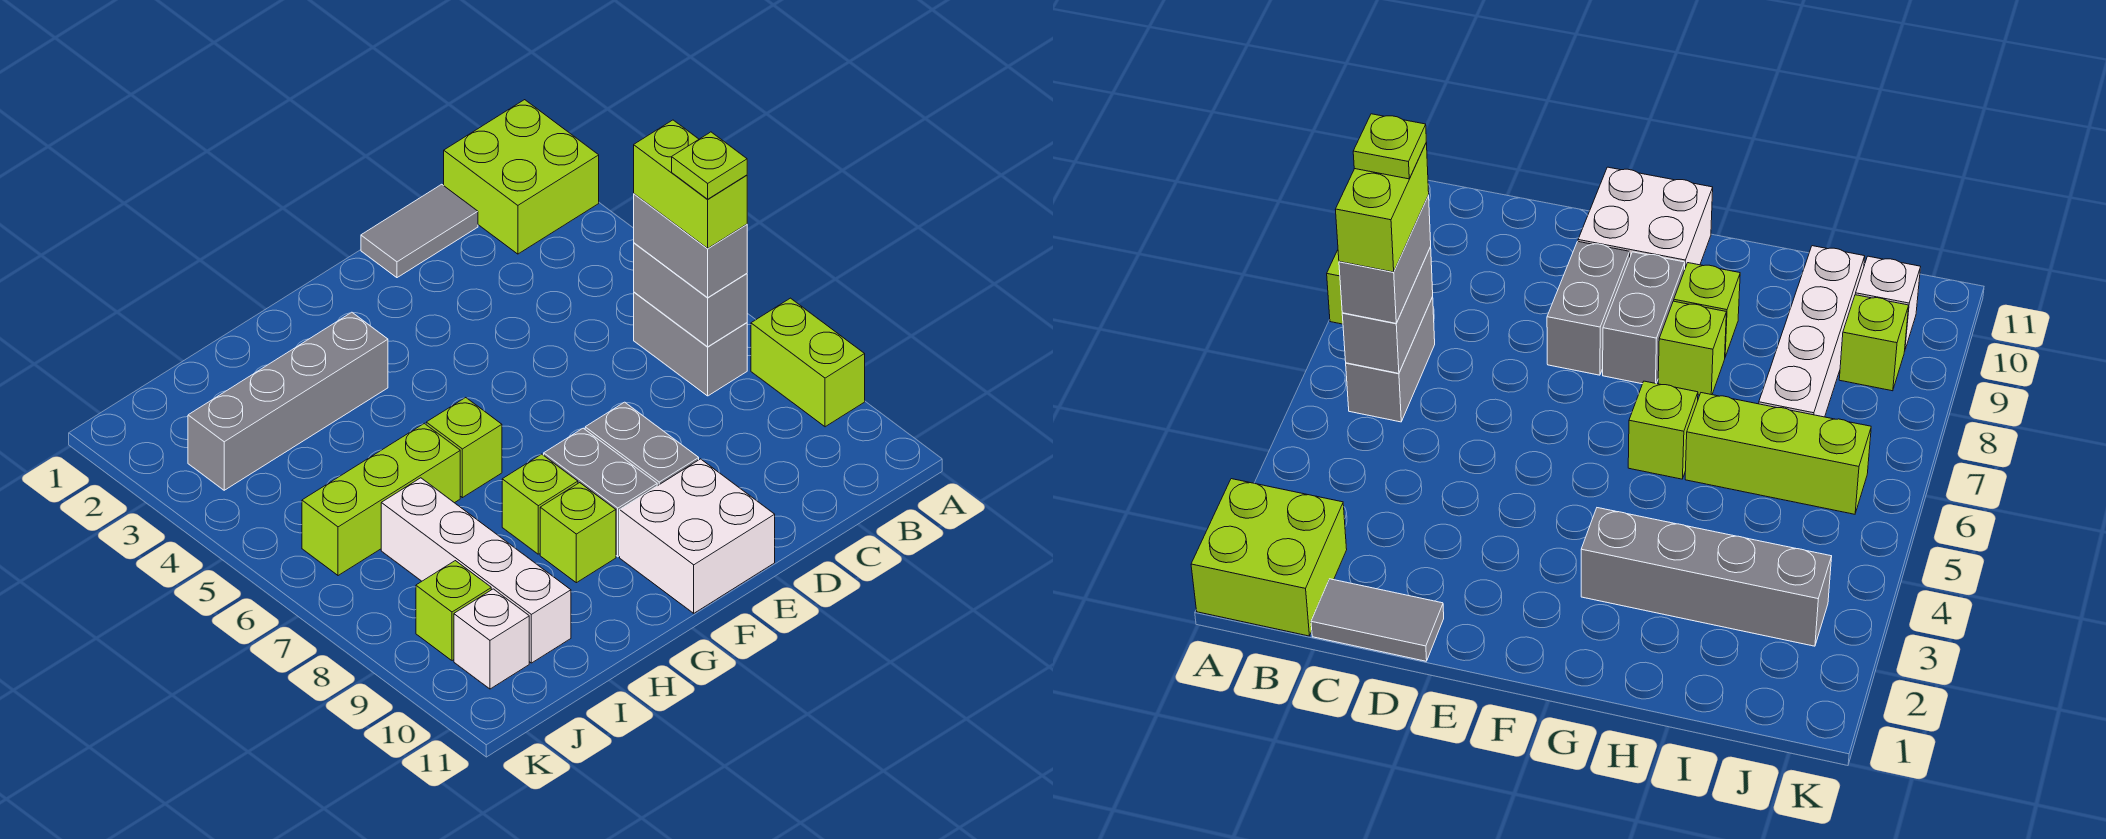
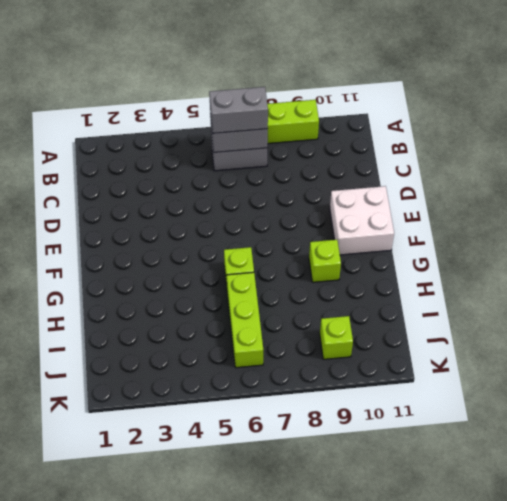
none -> lime 2x2 brick [444,100,599,254]
none -> grey 1x2 tile [361,184,478,278]
none -> grey 1x2 brick [585,402,699,486]

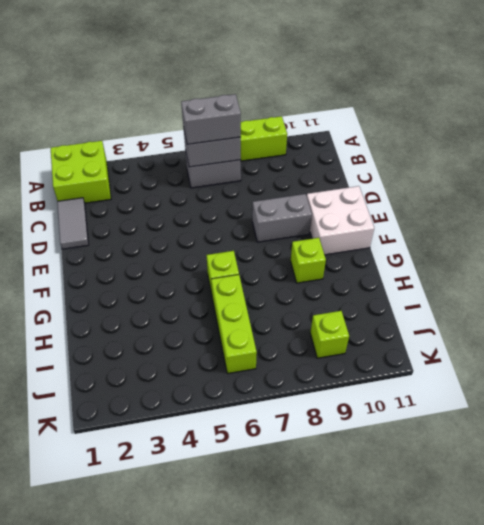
none -> grey 1x2 brick [544,428,657,557]
none -> grey 1x4 brick [188,312,388,490]
none -> lime 1x1 brick [502,454,578,554]

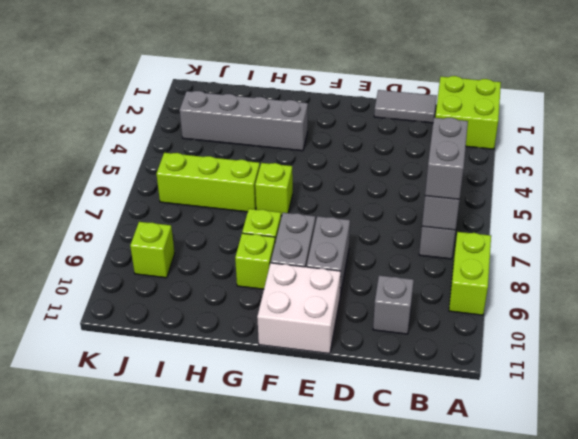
grey 1x1 brick [373,275,414,334] -> none
none -> white 1x4 brick [381,478,571,663]
none -> white 1x1 brick [454,589,529,689]
none -> lime 1x2 brick [634,120,747,249]

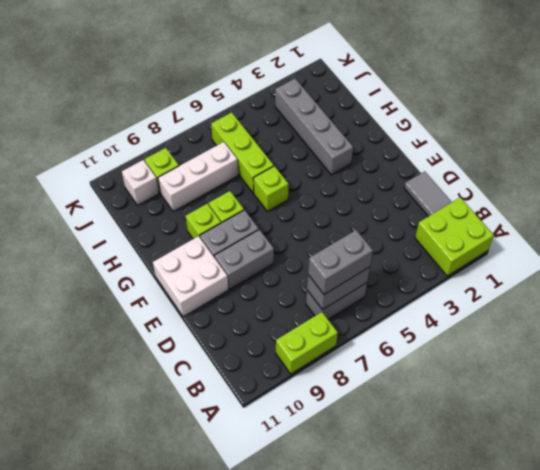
white 1x3 brick [158,142,238,211] -> white 1x4 brick [381,478,571,663]
none -> lime 1x2 brick [634,120,747,249]
none -> lime 1x1 plate [672,132,747,199]

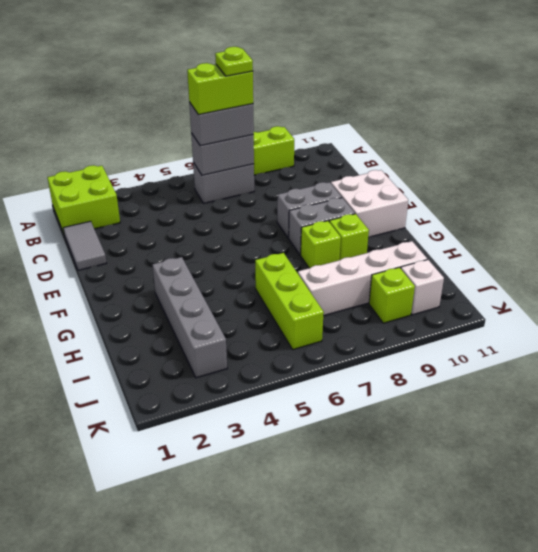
none -> lime 1x1 brick [426,398,502,498]

